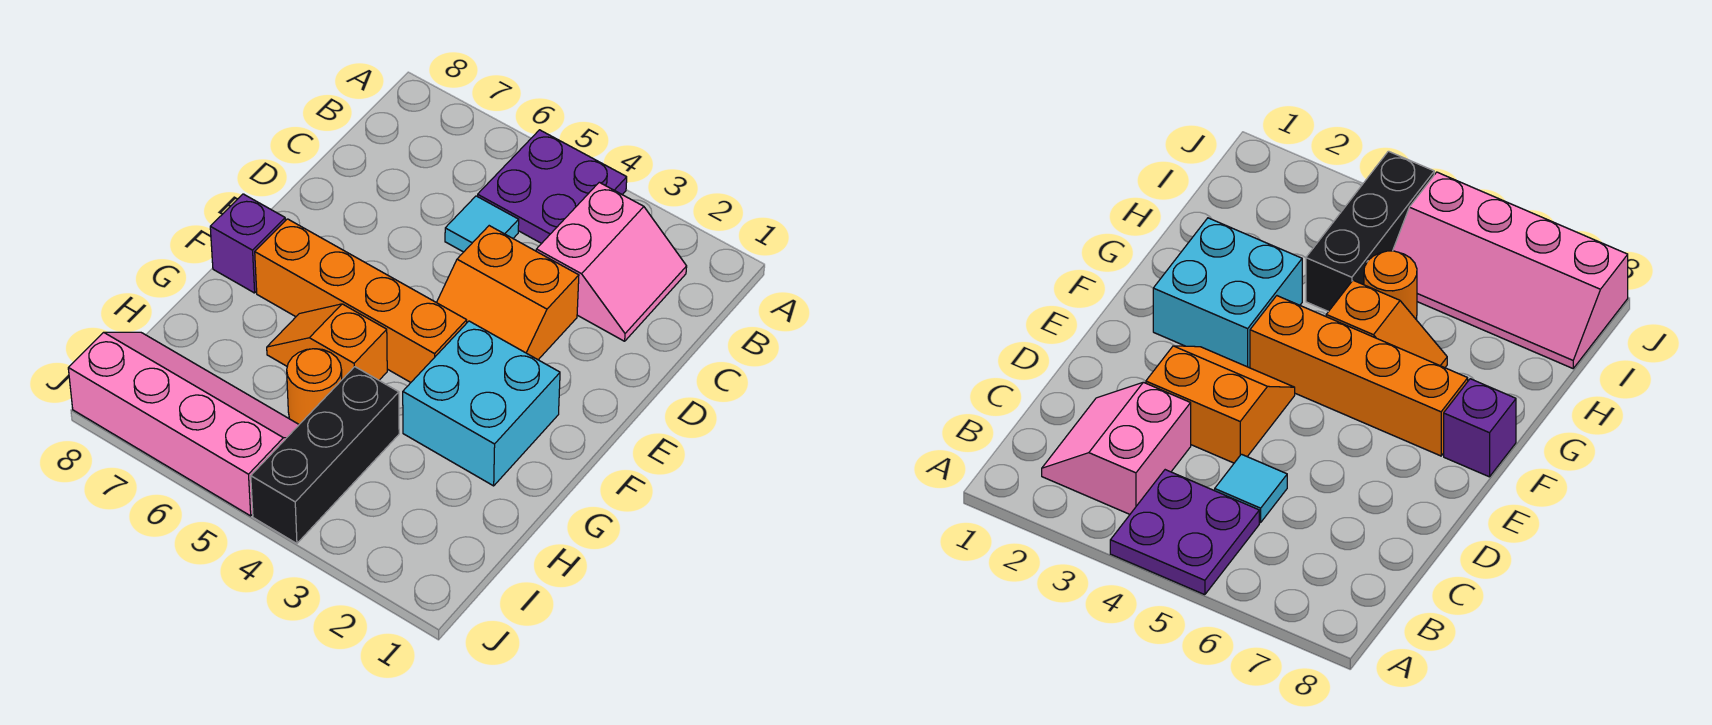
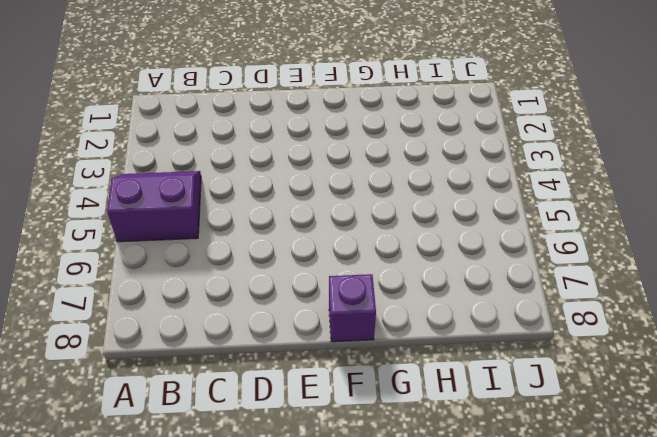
purple 2x2 slope [107,171,201,242] -> purple 2x2 plate [478,130,627,243]
none -> pink 2x2 slope [536,182,687,341]
none -> cyan 1x1 tile [445,196,519,252]

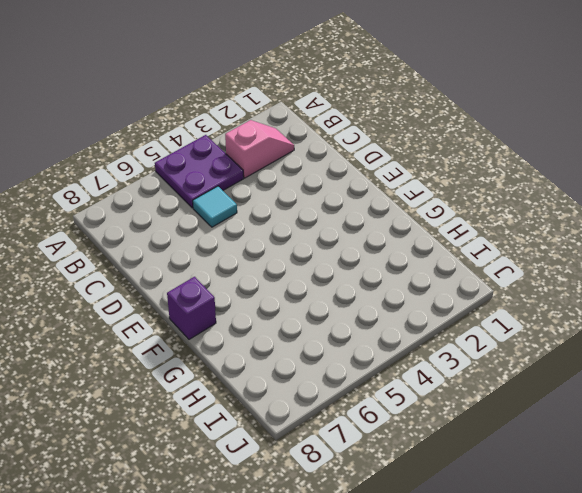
pink 1x2 slope [225,120,294,178] -> pink 2x2 slope [536,182,687,341]
none -> orange 2x2 slope [437,226,579,360]
none -> cyan 2x2 brick [403,321,560,486]

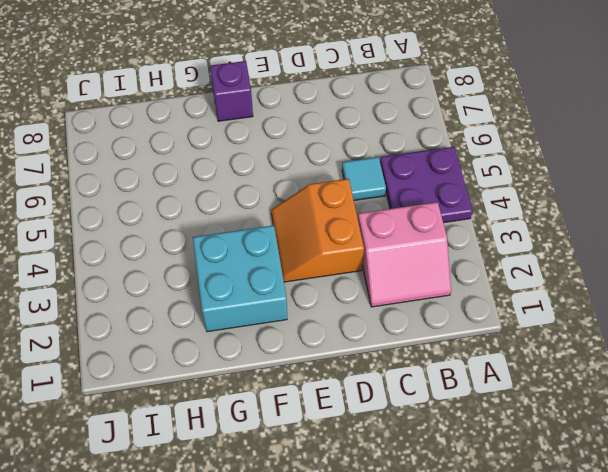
none -> orange 1x4 brick [255,219,467,382]
none -> orange 1x2 slope [267,304,387,380]

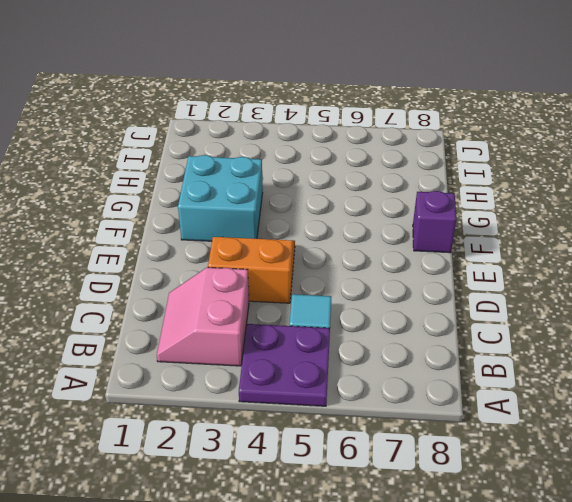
none -> orange 1x4 brick [255,219,467,382]
none -> orange 1x2 slope [267,304,387,380]

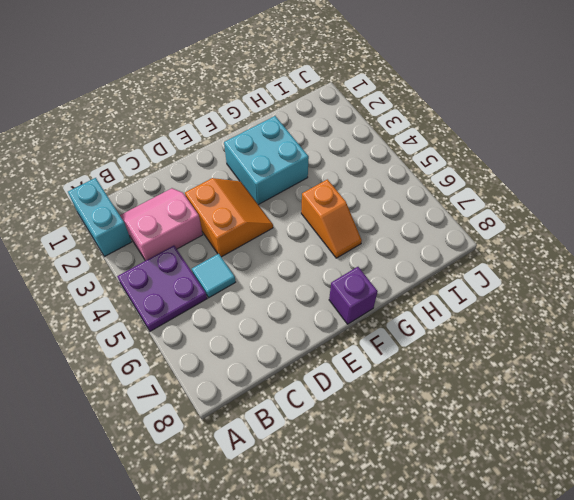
cyan 1x2 brick [68,178,131,257] -> none
none -> orange 1x4 brick [255,219,467,382]
none -> black 1x3 brick [251,367,399,543]

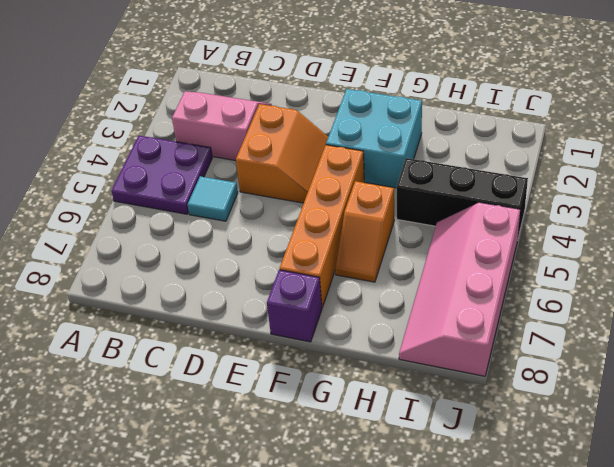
none -> orange 1x1 round brick [287,349,342,424]

